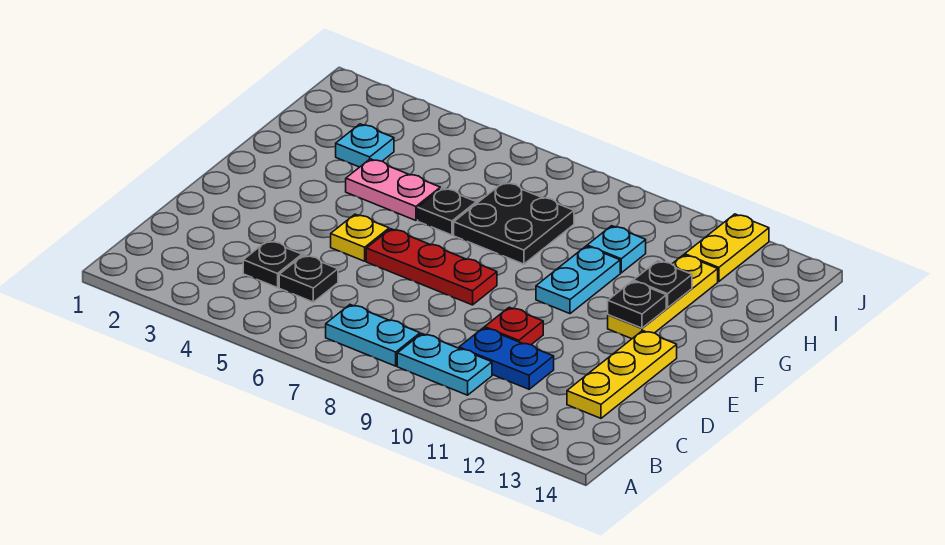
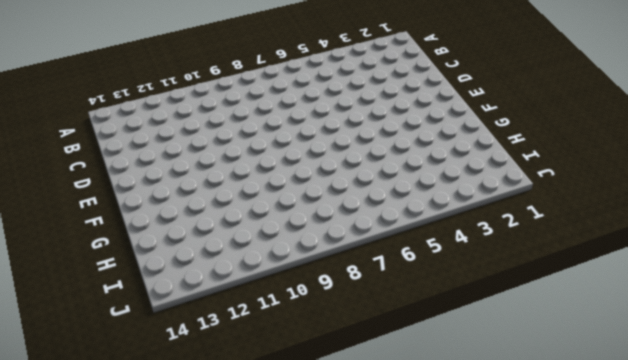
none -> cyan 1x2 plate [326,305,420,366]
none -> cyan 1x2 plate [397,334,492,395]
none -> black 1x1 plate [243,241,302,288]

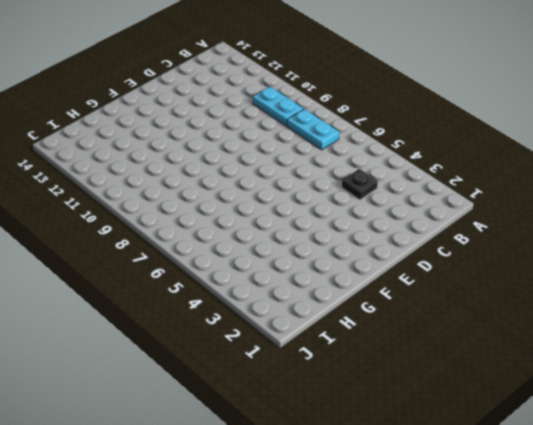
none -> black 1x1 plate [279,255,338,302]
none -> blue 1x2 plate [459,328,554,389]
none -> yellow 1x3 plate [567,331,677,418]

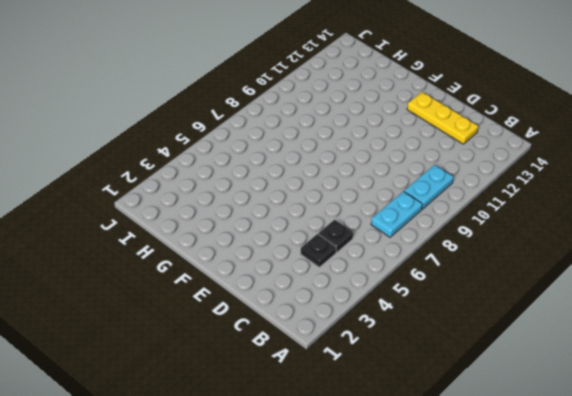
none -> blue 1x2 plate [459,328,554,389]
none -> red 1x1 plate [485,307,543,345]
none -> yellow 1x1 plate [331,214,389,261]

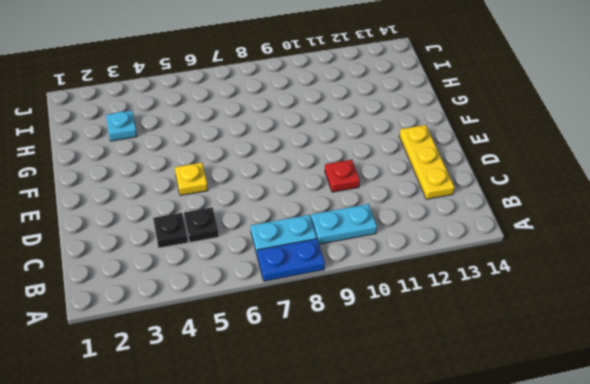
blue 1x2 plate [257,239,325,281] -> blue 1x2 plate moved to [459,328,554,389]
none -> red 1x3 plate [366,229,497,305]
none -> cyan 1x2 plate [536,246,620,314]
none -> yellow 1x3 plate [608,255,718,339]

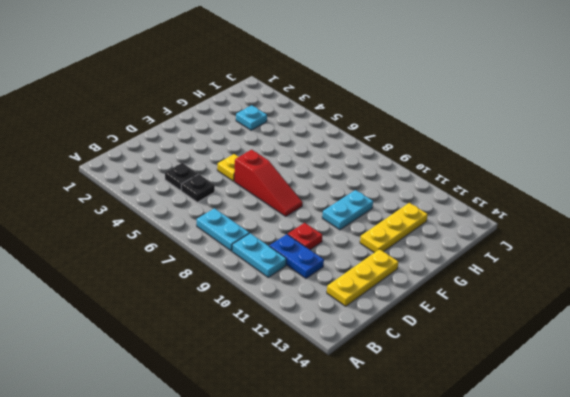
red 1x3 slope [234,150,303,216] -> red 1x3 plate [366,229,497,305]
none -> pink 1x2 plate [346,159,440,220]
none -> black 1x1 plate [418,188,476,235]
none -> black 2x2 plate [454,182,574,264]

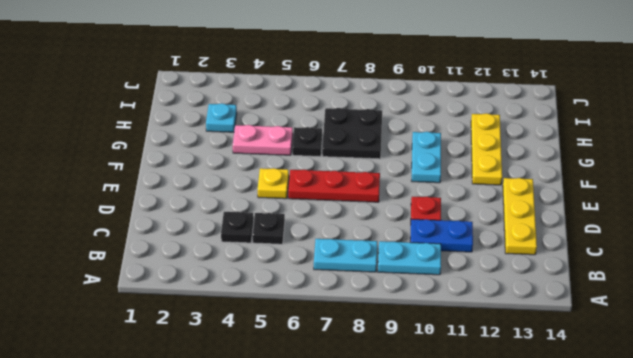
none -> cyan 1x1 plate [587,226,646,273]
none -> yellow 1x2 plate [685,214,769,282]
none -> black 1x1 plate [608,281,666,328]

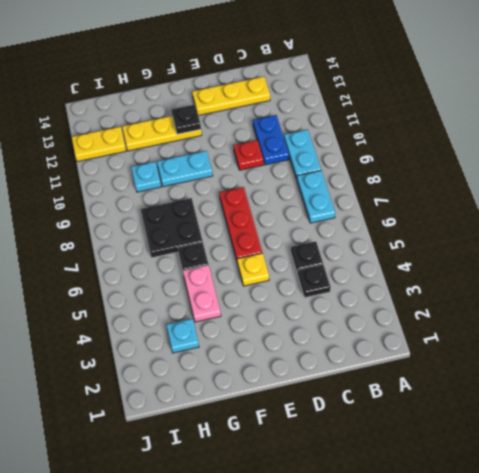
none -> black 1x1 plate [633,261,692,308]

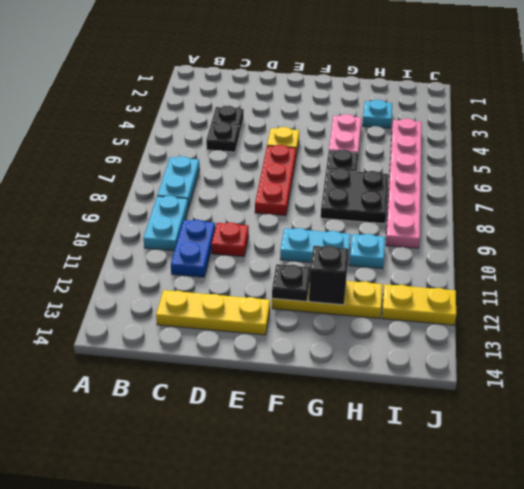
black 1x1 brick [309,246,349,305] -> black 1x1 plate [633,261,692,308]
pink 1x6 plate [386,118,422,248] -> none

